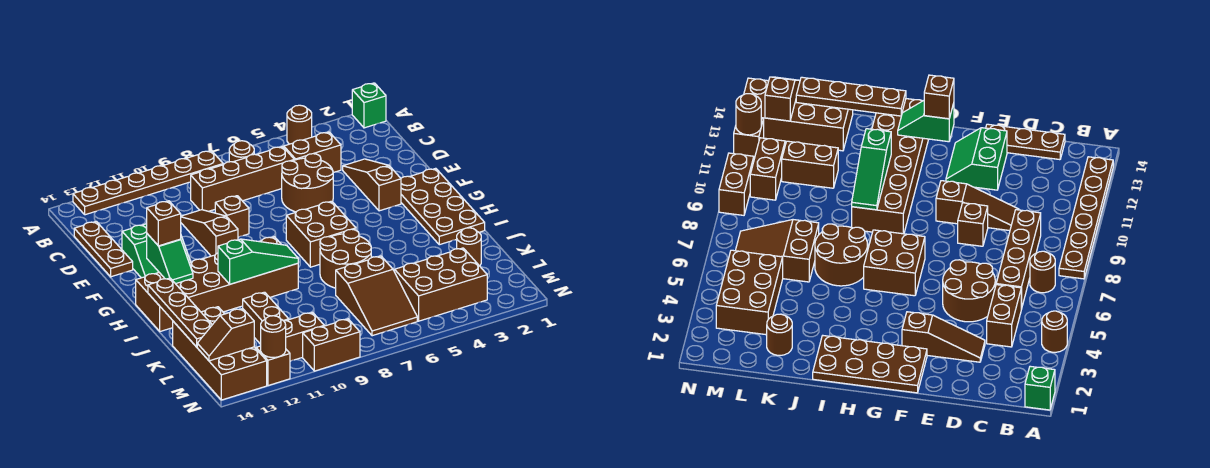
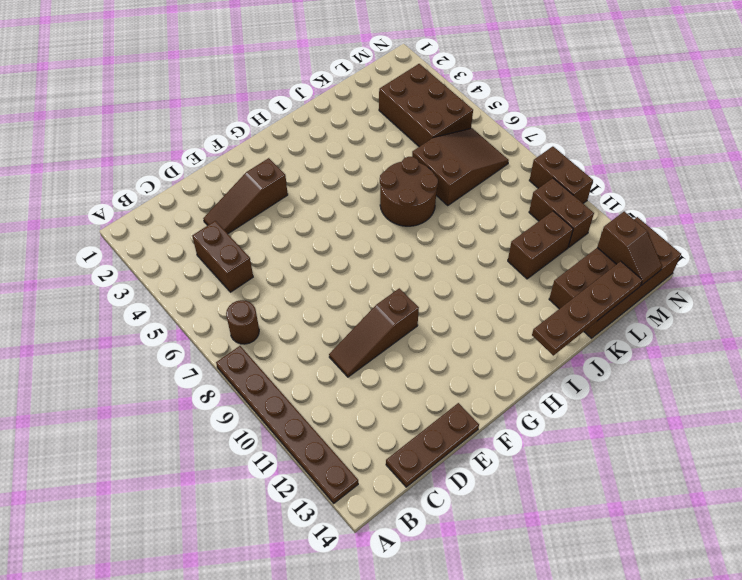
none -> green 1x1 brick [352,83,386,128]
none -> brown 1x1 round brick [287,105,312,144]
none -> brown 1x4 brick [191,147,294,211]
none -> brown 2x2 round brick [282,154,333,212]

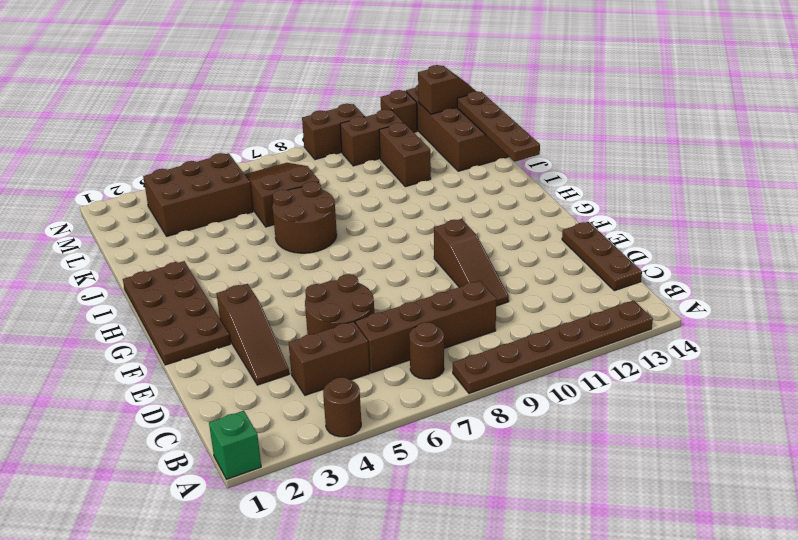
none -> brown 1x1 brick [215,196,249,237]
none -> green 2x2 slope [122,224,191,278]
none -> brown 2x2 brick [286,201,356,267]
none -> brown 2x6 brick [136,237,298,331]

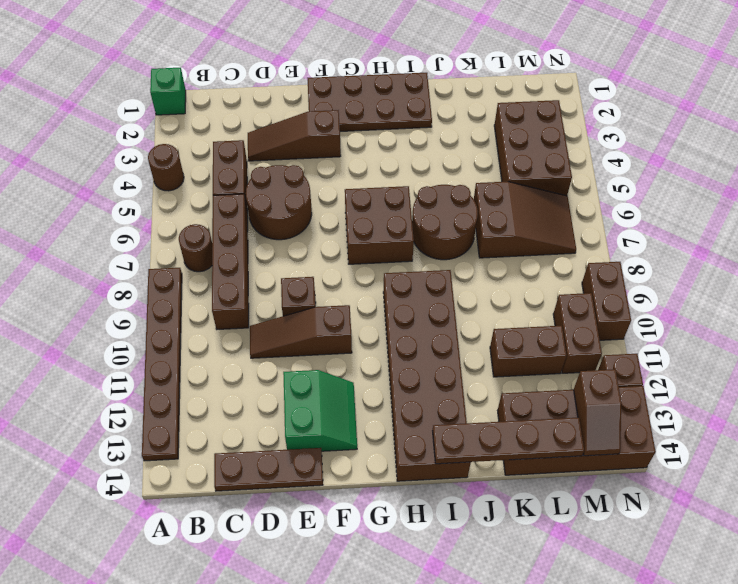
none -> brown 1x1 round brick [456,228,481,266]
none -> green 1x2 slope [147,234,193,284]
none -> green 1x3 slope [218,239,298,284]
none -> brown 1x1 round brick [261,316,286,357]

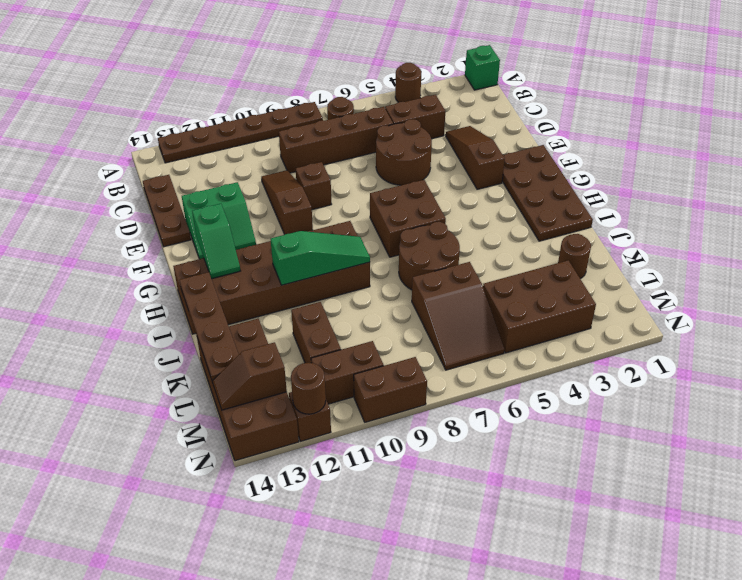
none -> brown 1x1 brick [147,201,181,246]

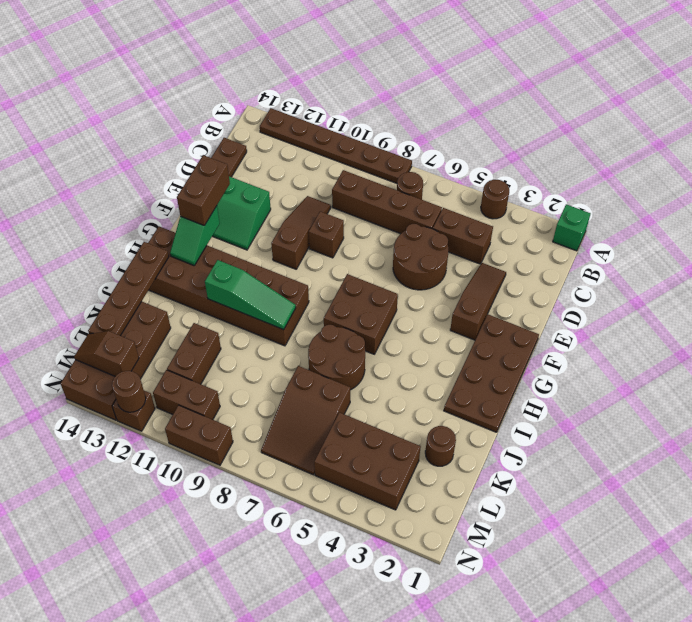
brown 1x2 brick [177,155,230,225] -> brown 1x1 brick [147,201,181,246]

